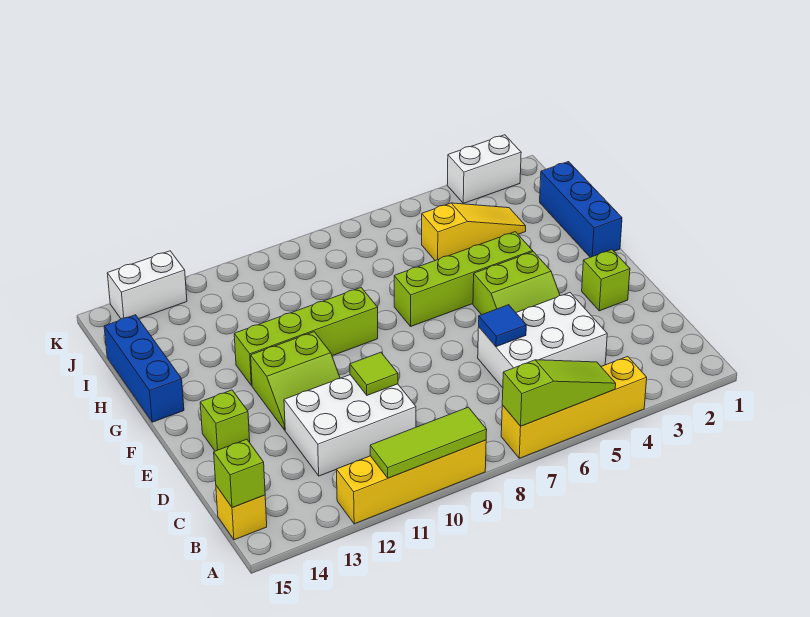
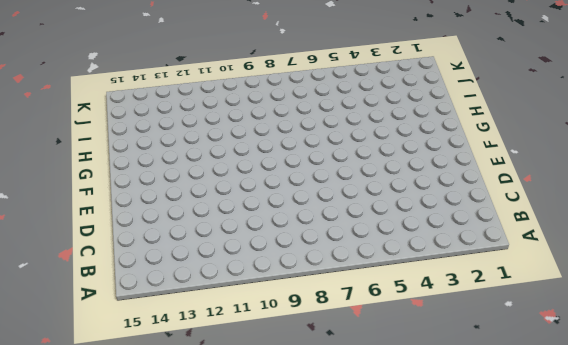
none -> yellow 1x4 brick [501,356,647,458]
none -> yellow 1x4 brick [336,440,486,524]
none -> yellow 1x1 brick [216,486,267,540]

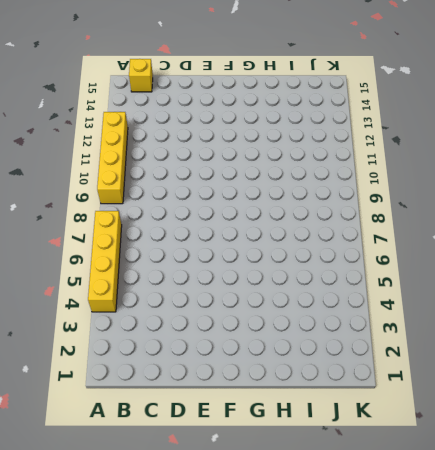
none -> white 2x3 brick [478,293,607,388]
none -> white 2x3 brick [284,375,416,476]
none -> lime 1x1 brick [582,250,630,311]

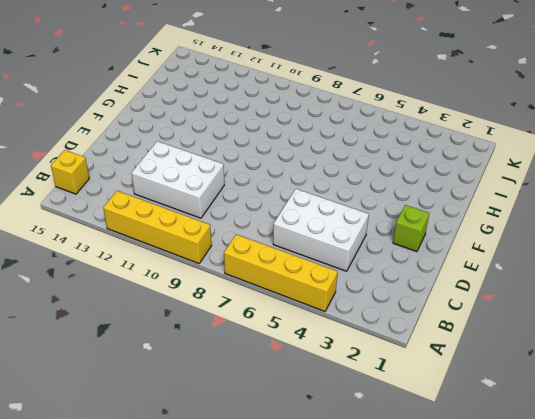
none -> lime 2x2 slope [473,252,560,315]
none -> lime 2x2 slope [251,332,340,430]
none -> lime 1x1 brick [200,390,250,451]

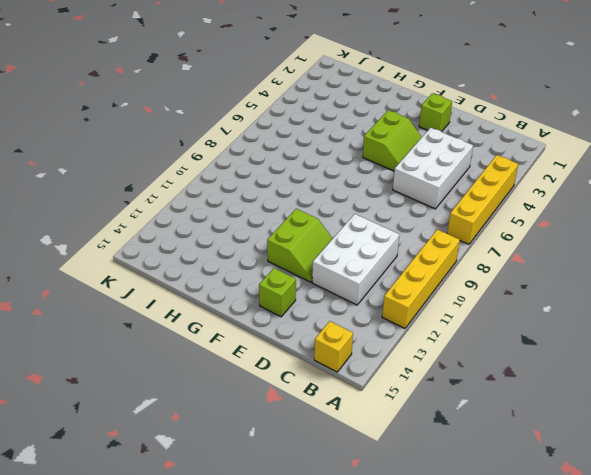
none -> blue 1x3 brick [540,162,622,257]
none -> lime 1x4 brick [394,232,533,326]
none -> lime 1x4 brick [234,288,378,386]

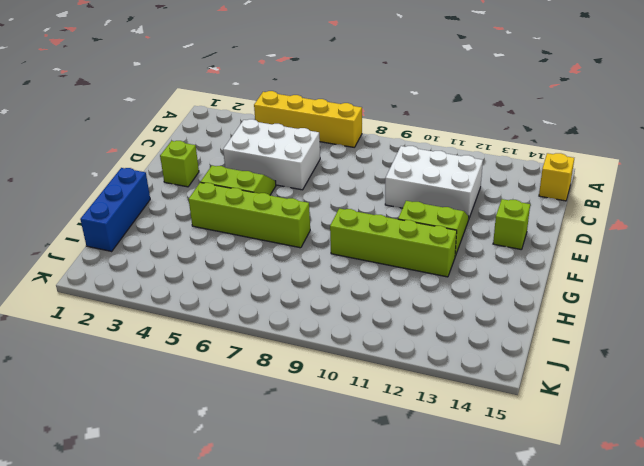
none -> yellow 1x4 brick [336,440,486,524]
none -> blue 1x3 brick [104,315,184,422]
none -> yellow 1x3 slope [422,203,526,260]

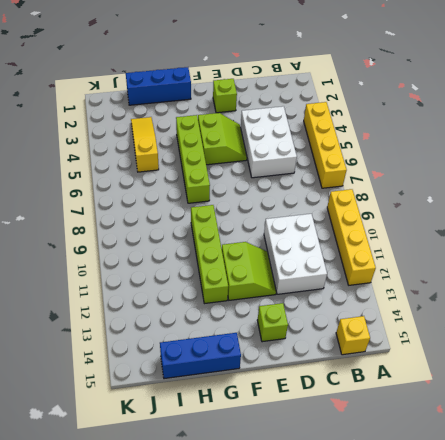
none -> white 1x2 brick [447,135,521,203]
none -> white 1x2 brick [107,251,187,319]
none -> lime 1x3 slope [502,360,616,426]

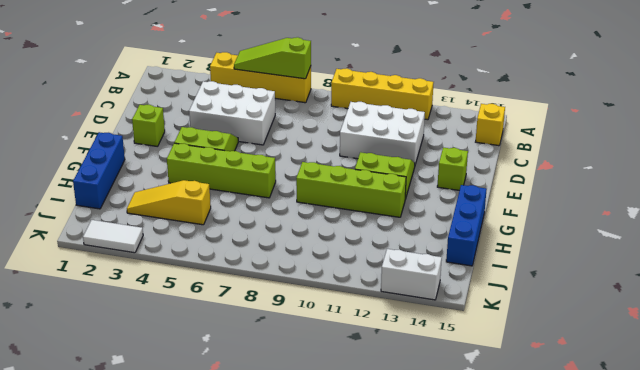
white 1x2 tile [83,220,143,253] -> white 1x2 brick [447,135,521,203]
none -> lime 1x3 tile [370,407,487,478]
none -> lime 1x1 brick [214,439,265,508]
none -> blue 1x1 tile [479,305,526,347]

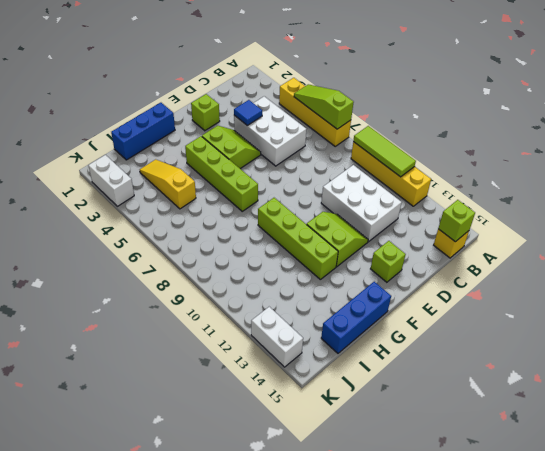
blue 1x1 tile [234,100,262,126] -> blue 1x1 tile moved to [479,305,526,347]
none -> lime 1x1 tile [350,352,398,395]

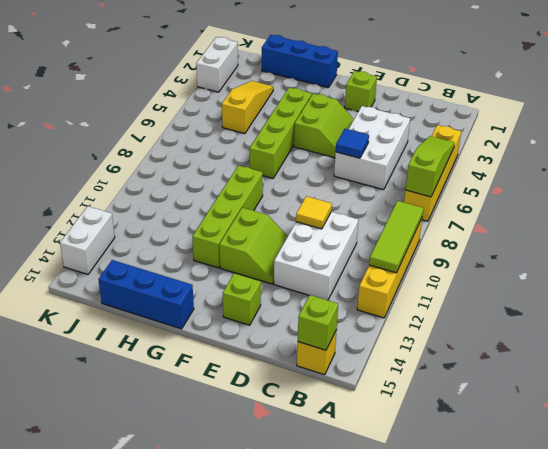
yellow 1x1 tile [296,196,332,229] -> lime 1x1 tile [350,352,398,395]

